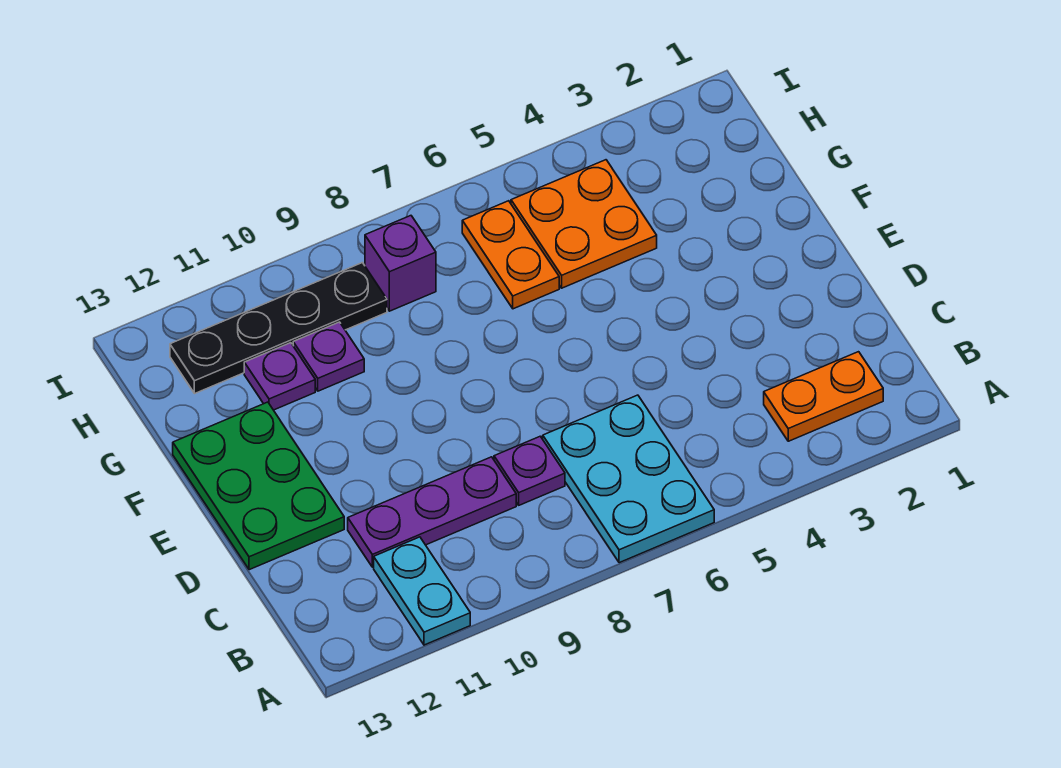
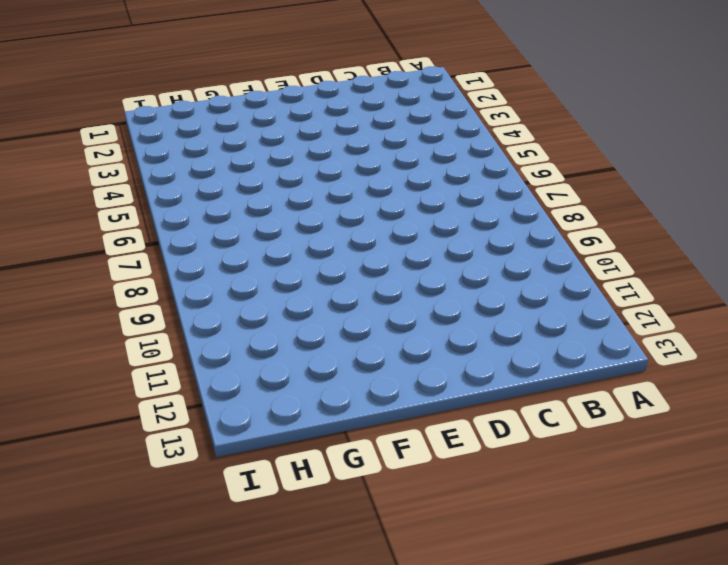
none -> cyan 2x3 plate [543,395,714,563]
none -> cyan 1x2 plate [374,537,470,645]
none -> orange 1x2 plate [764,352,883,441]

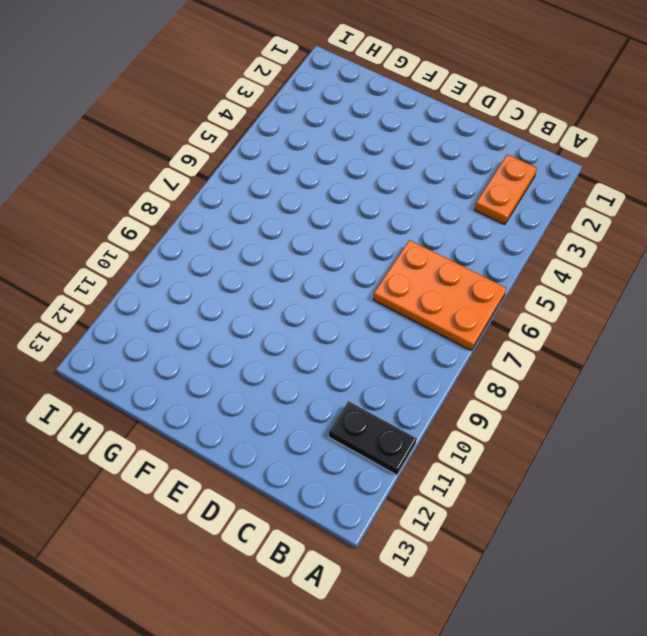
orange 2x3 plate [373,240,507,350] -> cyan 2x3 plate [543,395,714,563]
black 1x2 plate [329,401,417,475] -> cyan 1x2 plate [374,537,470,645]
none -> purple 1x1 plate [494,436,565,505]
none -> purple 1x3 plate [348,457,516,567]
none -> green 2x3 plate [173,402,344,570]

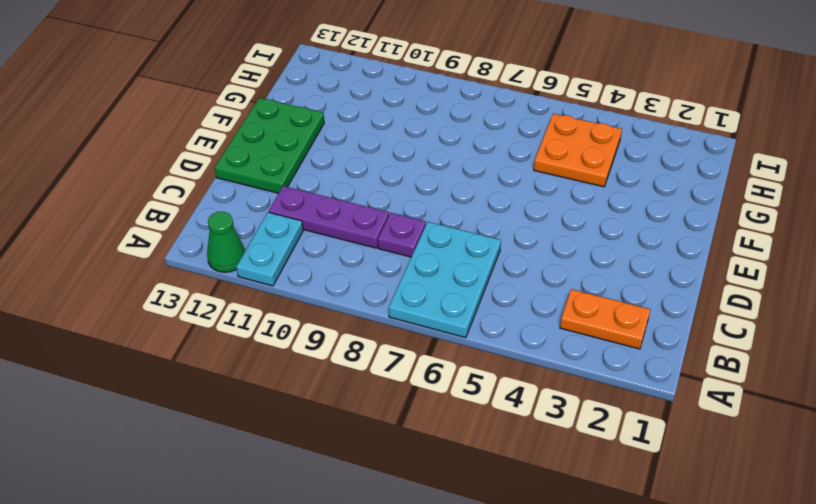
green 1x1 cone [207,212,245,272] -> none
none -> orange 1x2 plate [462,201,559,309]
none -> purple 1x1 plate [293,322,364,391]
none -> purple 1x1 plate [244,343,315,410]

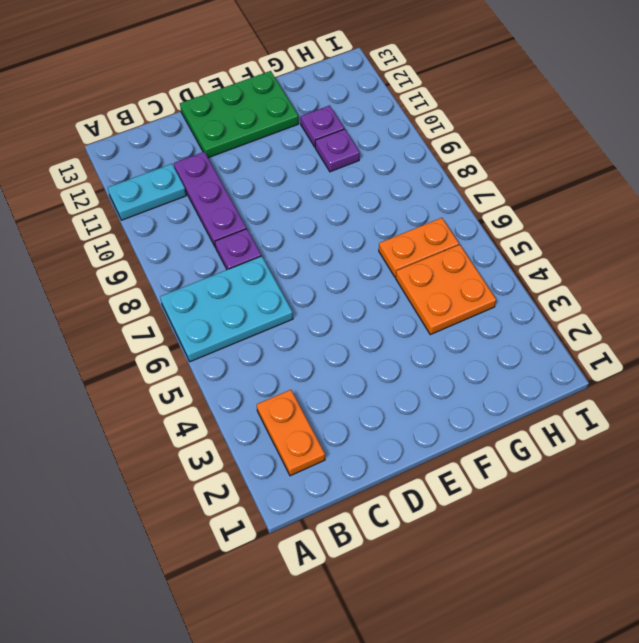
none -> purple 1x1 brick [365,216,436,311]
none -> black 1x4 plate [170,263,387,394]

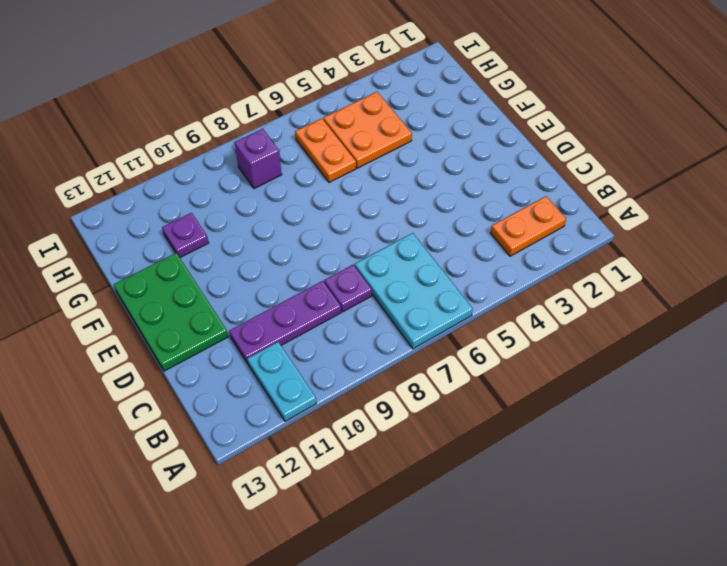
none -> purple 1x1 plate [293,322,364,391]
none -> black 1x4 plate [170,263,387,394]

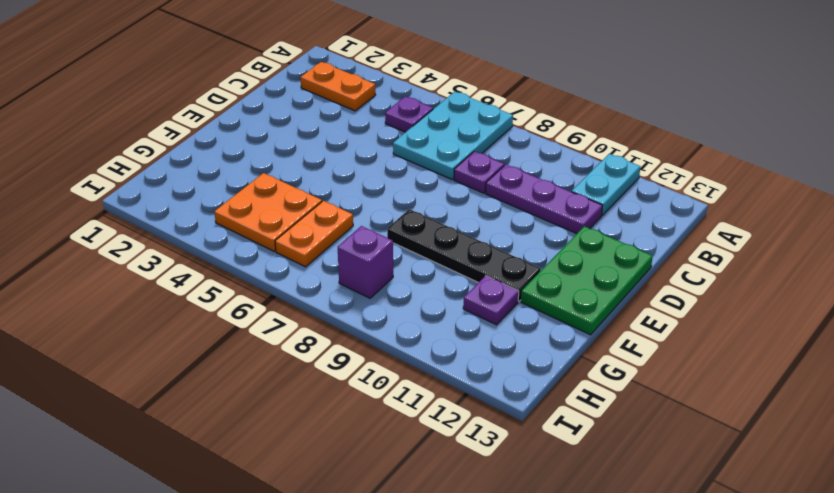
purple 1x1 plate [385,96,433,132] -> purple 1x1 plate moved to [293,322,364,391]
black 1x4 plate [387,209,541,301] -> black 1x4 plate moved to [170,263,387,394]

